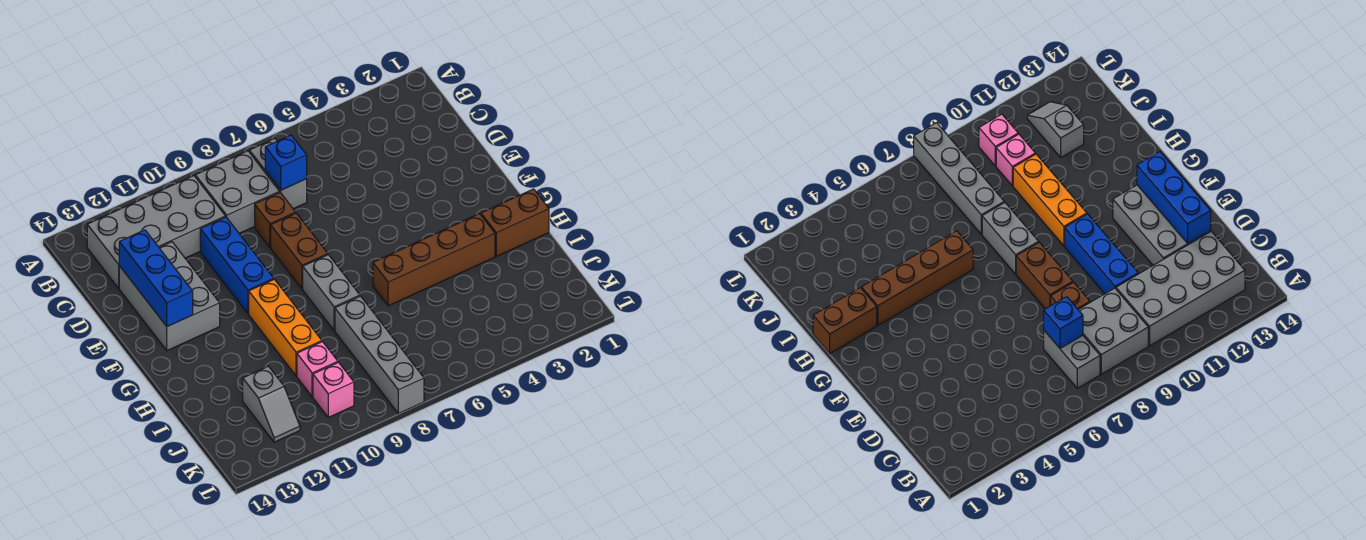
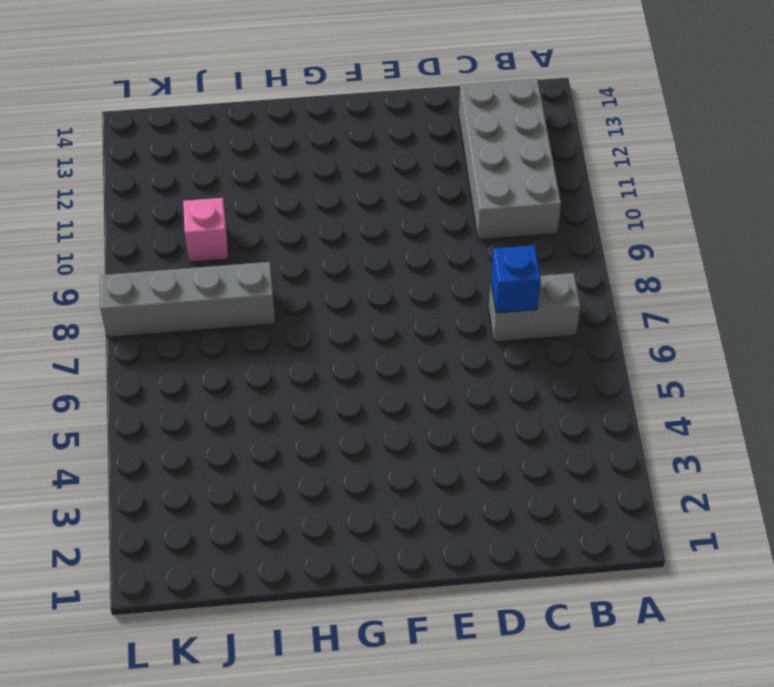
none -> grey 2x2 brick [195,151,279,233]
none -> brown 1x1 brick [255,192,296,247]
none -> blue 1x3 brick [200,217,274,314]

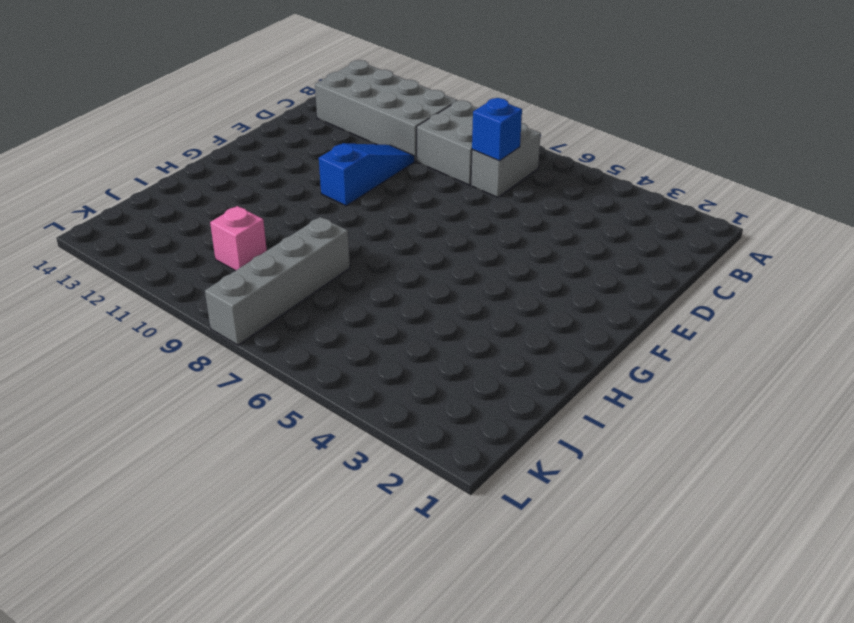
blue 1x3 slope [319,143,414,206] -> blue 1x3 brick [200,217,274,314]
none -> brown 1x1 brick [255,192,296,247]
none -> grey 2x3 brick [119,242,220,351]
none -> brown 1x2 brick [271,213,328,289]

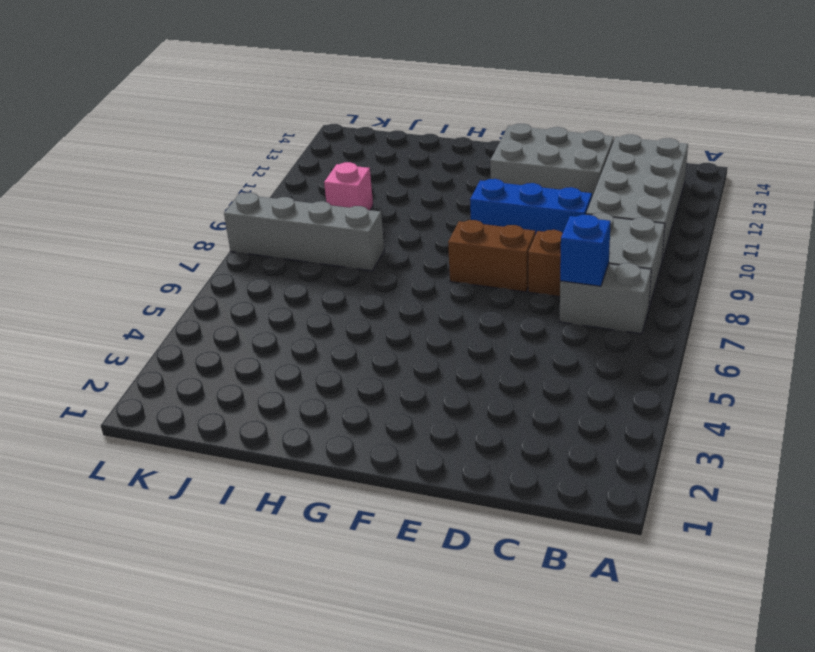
none -> grey 1x2 brick [303,255,360,331]
none -> orange 1x3 brick [249,279,322,376]
none -> brown 1x2 brick [481,189,549,256]

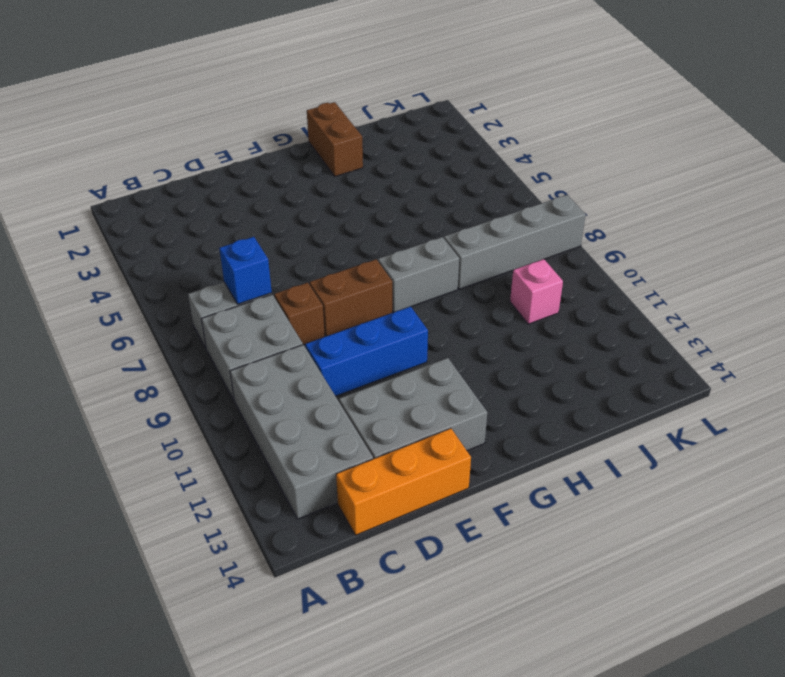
orange 1x3 brick [336,428,471,535] -> orange 1x3 brick moved to [249,279,322,376]
none -> brown 1x4 brick [373,214,495,306]
none -> grey 1x2 slope [243,366,300,442]
none -> pink 1x1 brick [313,362,354,417]

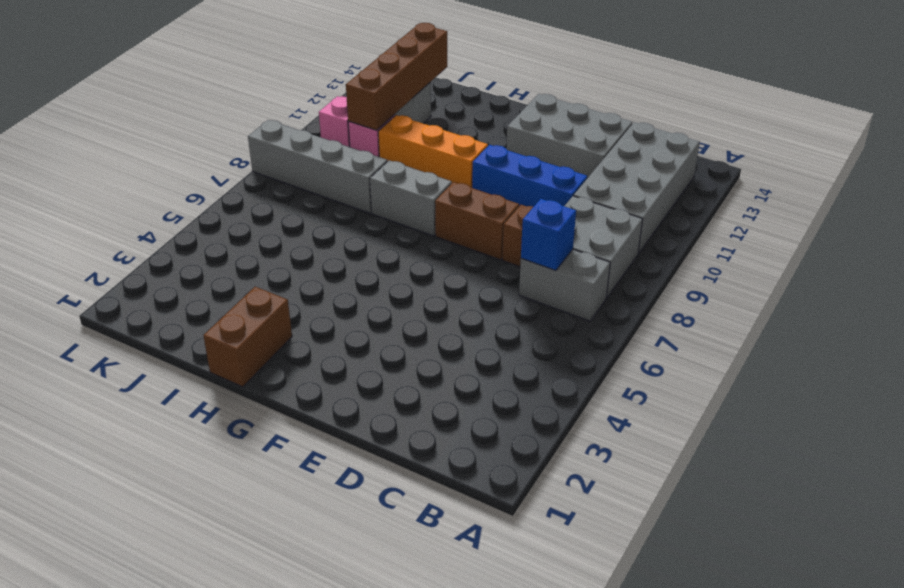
brown 1x4 brick [346,23,447,130] -> brown 1x4 brick moved to [373,214,495,306]
none -> blue 1x3 brick [119,230,193,326]

